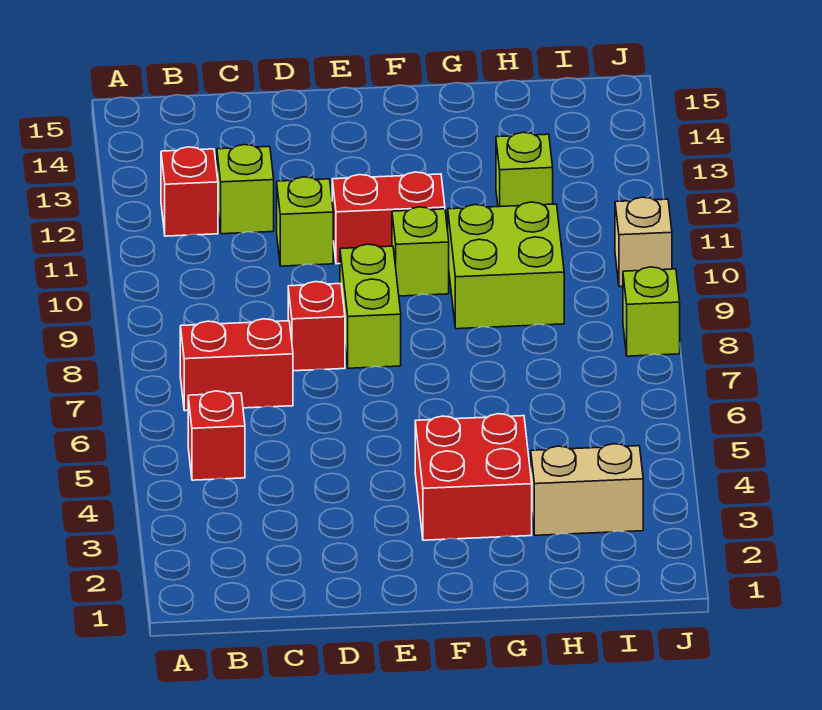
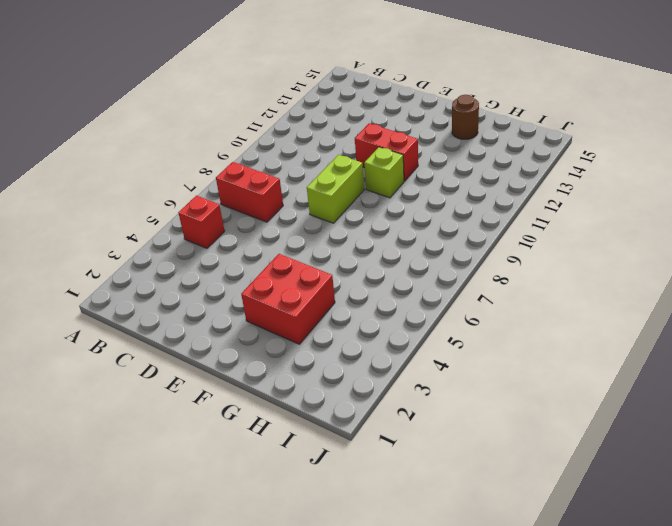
brown 1x1 round brick [452,95,479,139] -> none
none -> red 1x1 brick [161,147,218,236]
none -> lime 1x1 brick [217,145,274,234]
none -> red 1x1 brick [288,282,345,371]

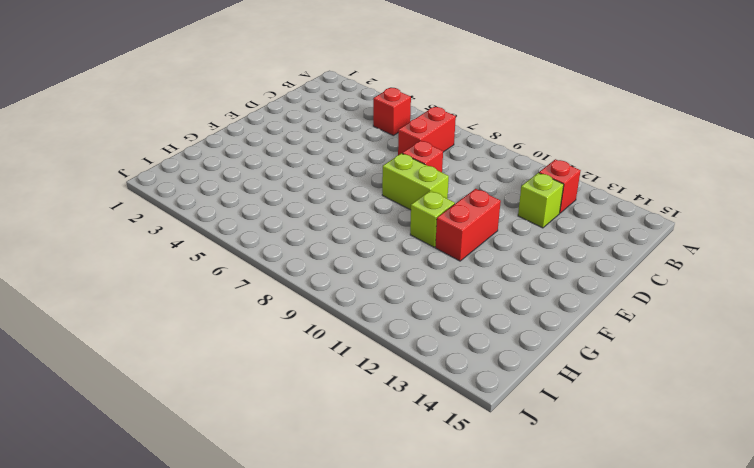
none -> lime 1x1 brick [277,177,333,266]
none -> red 2x2 brick [415,414,532,540]
none -> lime 2x2 brick [448,202,564,329]

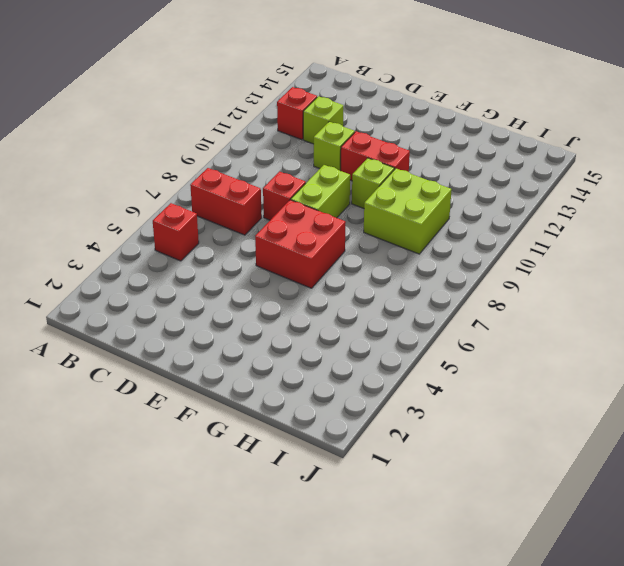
red 2x2 brick [255,200,346,288] -> red 2x2 brick moved to [415,414,532,540]
none -> tan 1x2 brick [531,444,643,535]
none -> lime 1x1 brick [496,132,553,207]
none -> lime 1x1 brick [623,267,680,356]

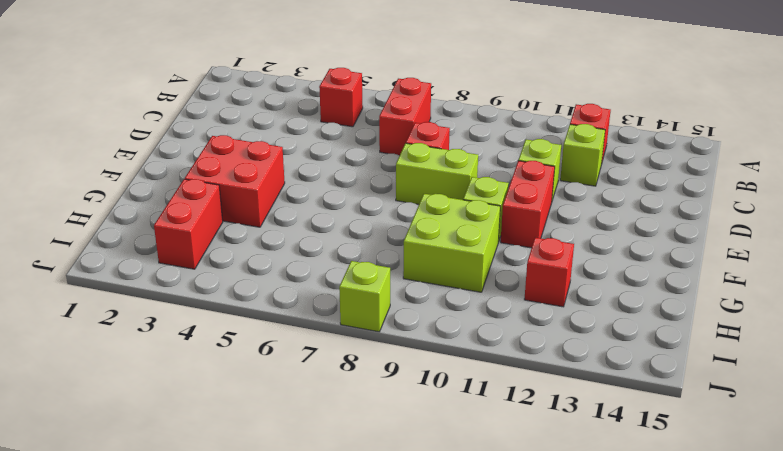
red 1x2 brick [154,179,223,269] -> tan 1x2 brick [531,444,643,535]
red 1x1 brick [524,238,574,307] -> lime 1x1 brick [496,132,553,207]
none -> tan 1x1 brick [615,197,672,287]

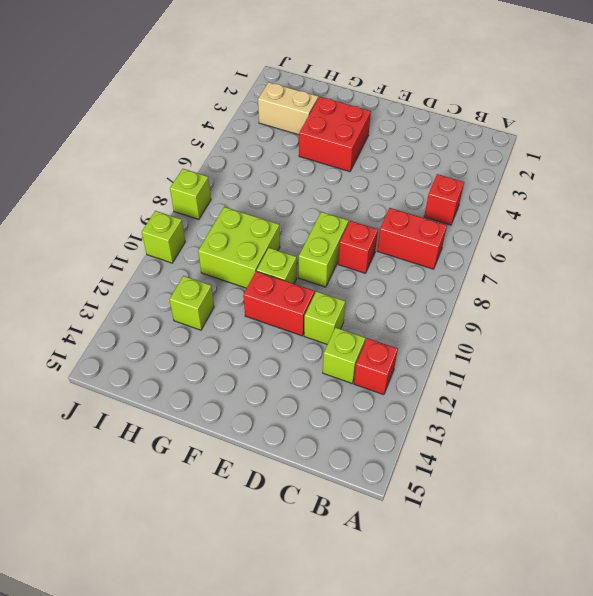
lime 1x1 brick [142,211,185,263] -> tan 1x1 brick [615,197,672,287]

